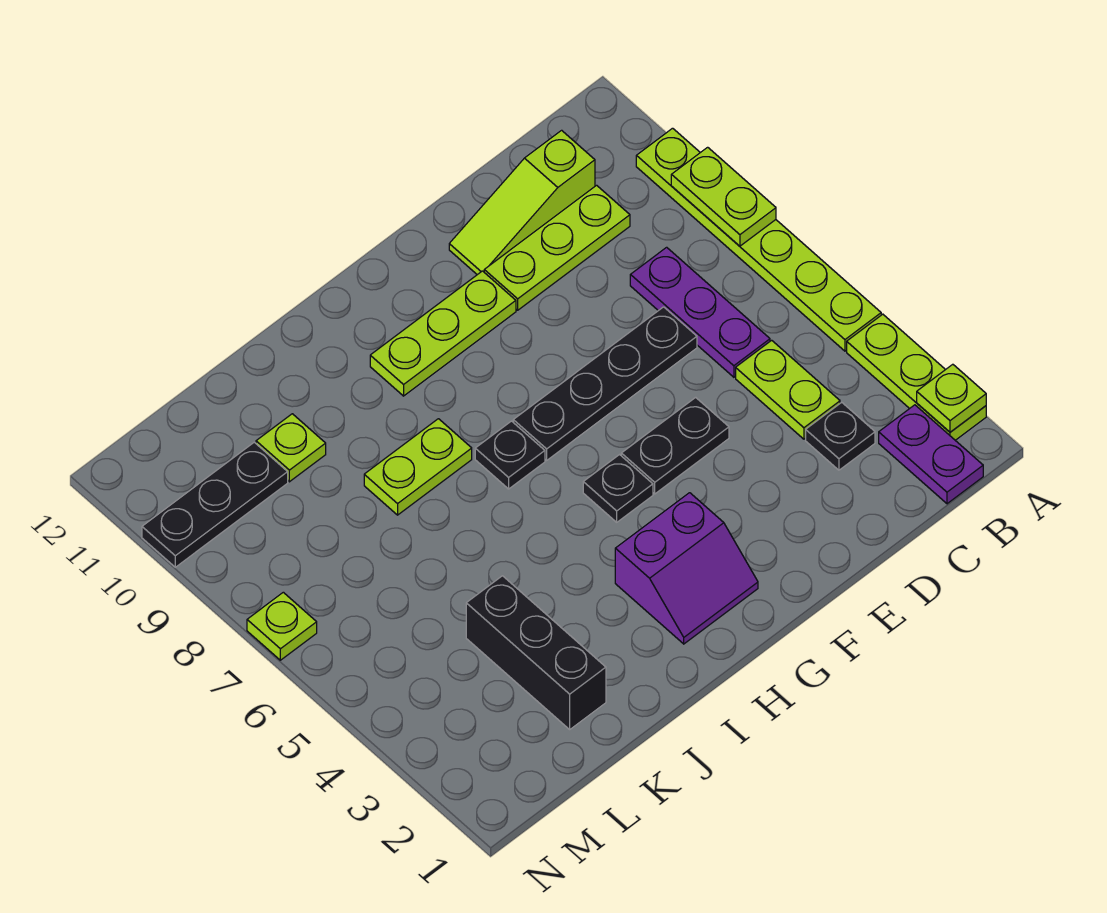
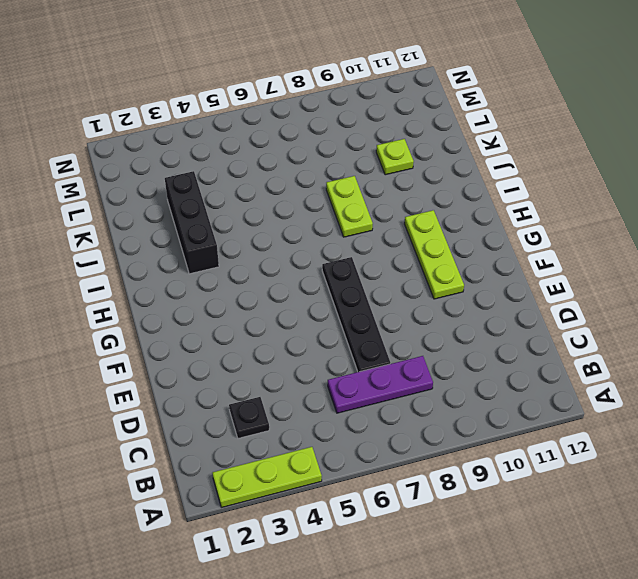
black 1x3 brick [165,171,219,274] -> black 1x3 brick turned to [466,576,606,729]
none -> lime 1x6 plate [636,128,881,351]
none -> purple 1x2 plate [879,405,983,504]
none -> lime 1x2 plate [736,340,840,439]

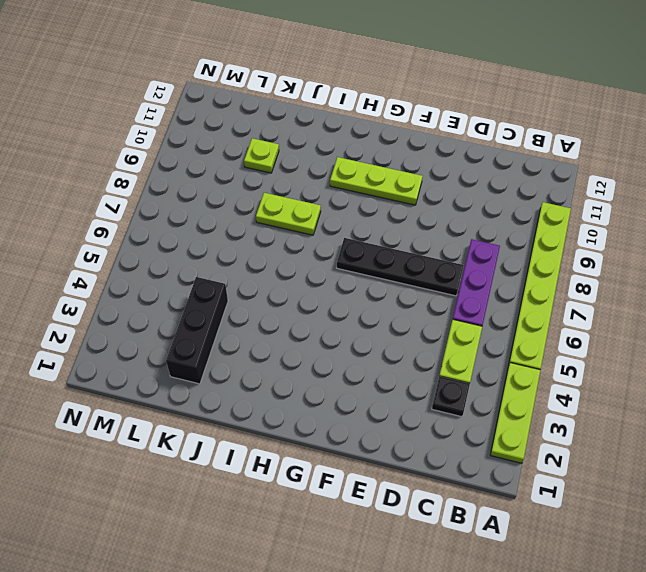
none -> purple 1x2 plate [879,405,983,504]
none -> lime 1x3 plate [484,185,630,310]
none -> lime 1x3 slope [449,130,595,275]

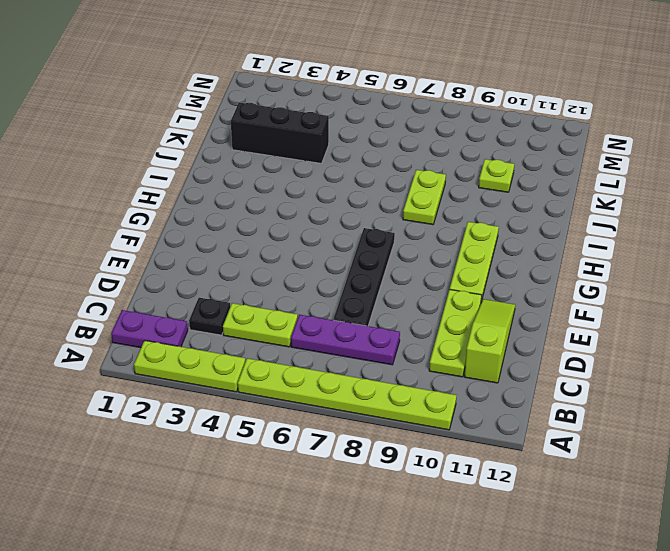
none -> black 1x2 plate [621,397,729,494]
none -> purple 2x2 slope [615,493,758,644]
none -> black 1x1 plate [583,455,653,522]

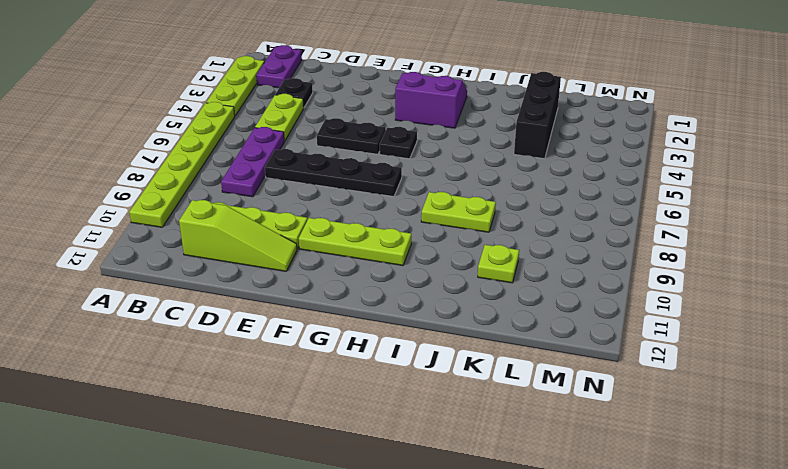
none -> black 1x1 plate [475,421,545,489]
none -> black 1x3 plate [142,442,288,567]
none -> lime 1x1 plate [247,592,317,660]

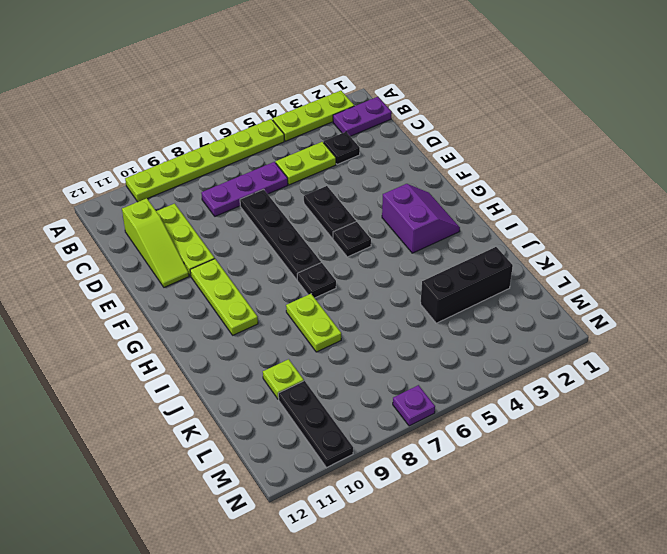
purple 1x1 plate [393,385,435,426] -> lime 1x1 plate [247,592,317,660]
none -> lime 1x1 plate [917,364,986,432]
none -> lime 1x2 plate [671,147,776,246]

